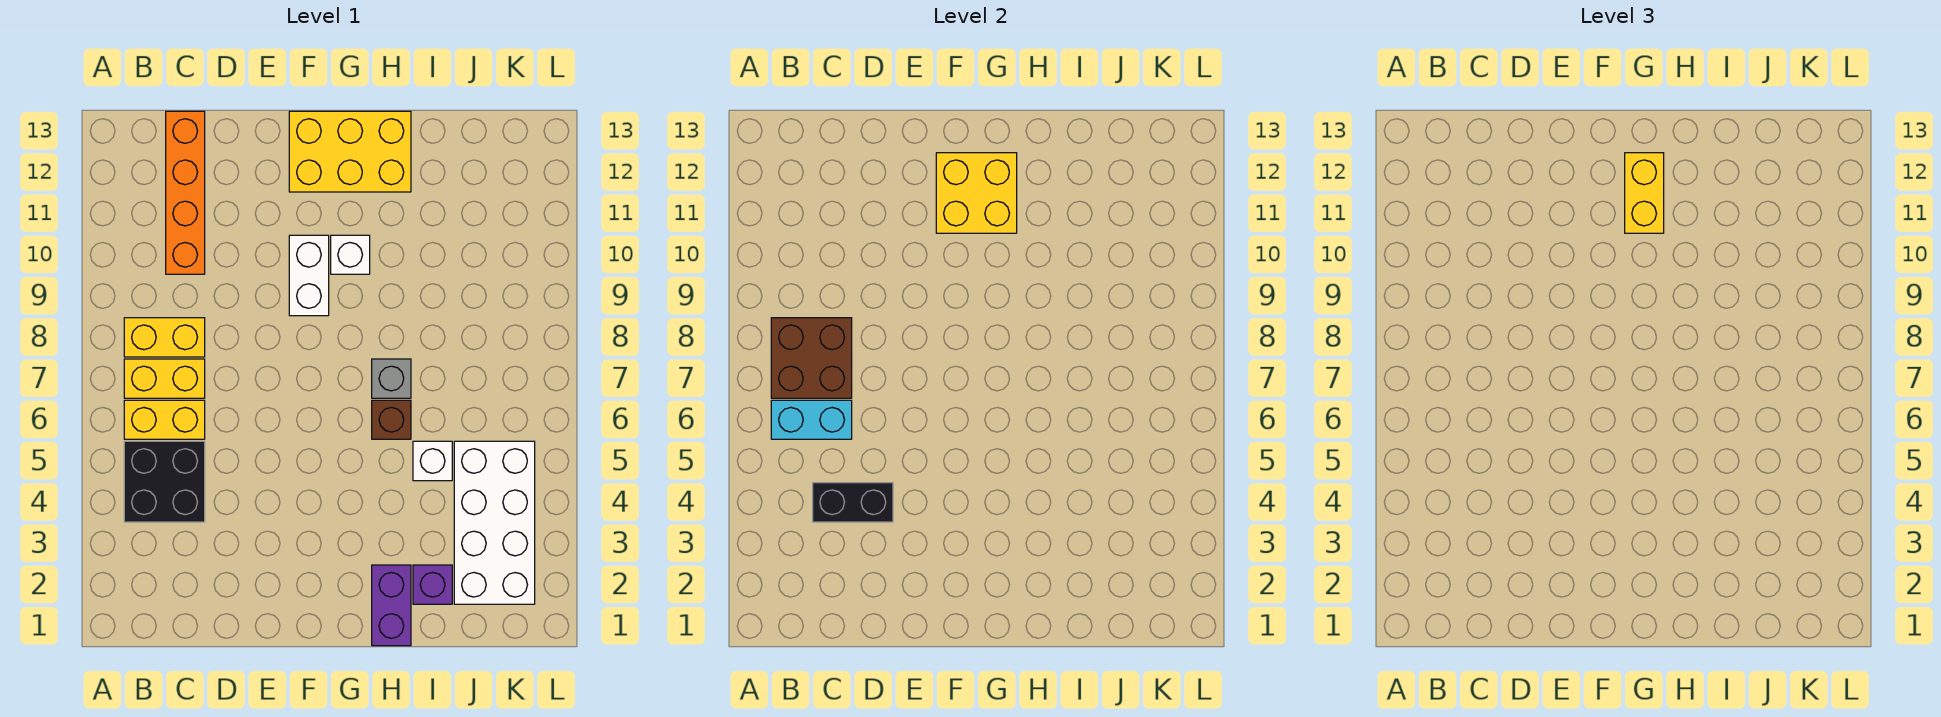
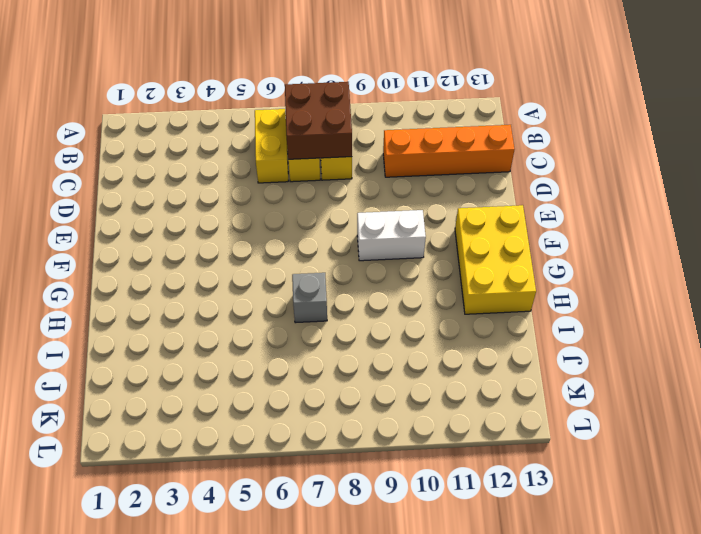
none -> black 2x2 brick [124,441,205,522]
none -> white 1x1 brick [331,235,370,274]
none -> purple 1x2 brick [372,565,411,646]

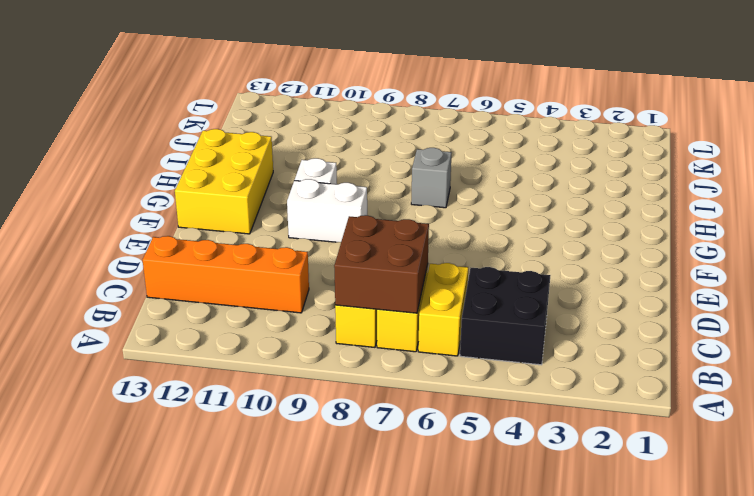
none -> purple 1x2 brick [372,565,411,646]
none -> brown 1x1 brick [372,400,411,439]
none -> purple 1x1 brick [413,565,452,604]

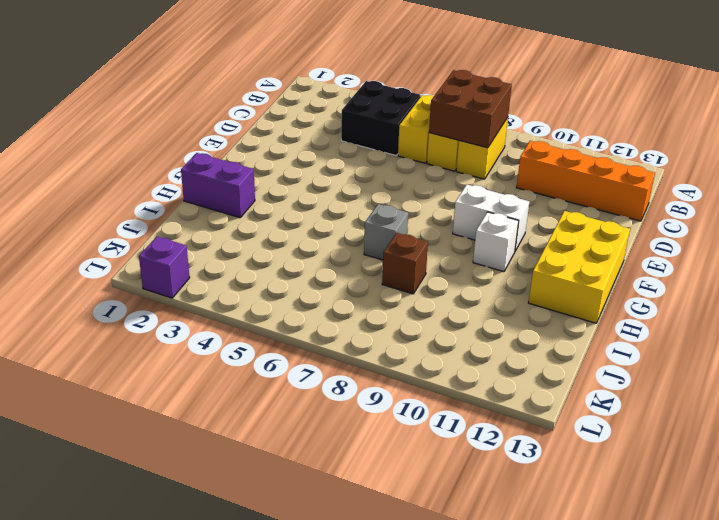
brown 1x1 brick [382,233,428,294] -> brown 1x1 brick moved to [372,400,411,439]
purple 1x1 brick [139,236,190,298] -> purple 1x1 brick moved to [413,565,452,604]
none -> white 1x1 brick [413,441,452,481]
none -> white 2x4 brick [454,441,535,604]
none -> cyan 1x2 brick [771,400,852,439]

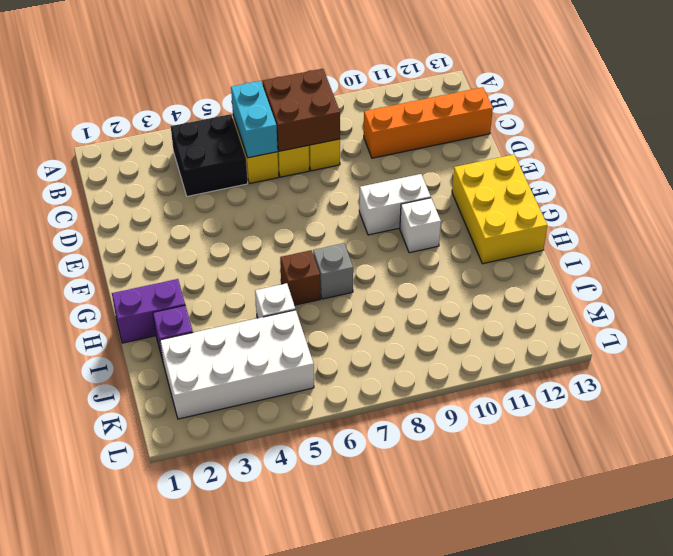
none -> black 1x2 brick [813,483,893,522]
none -> yellow 2x2 brick [936,153,1017,233]
none -> yellow 1x2 brick [1625,153,1664,233]

